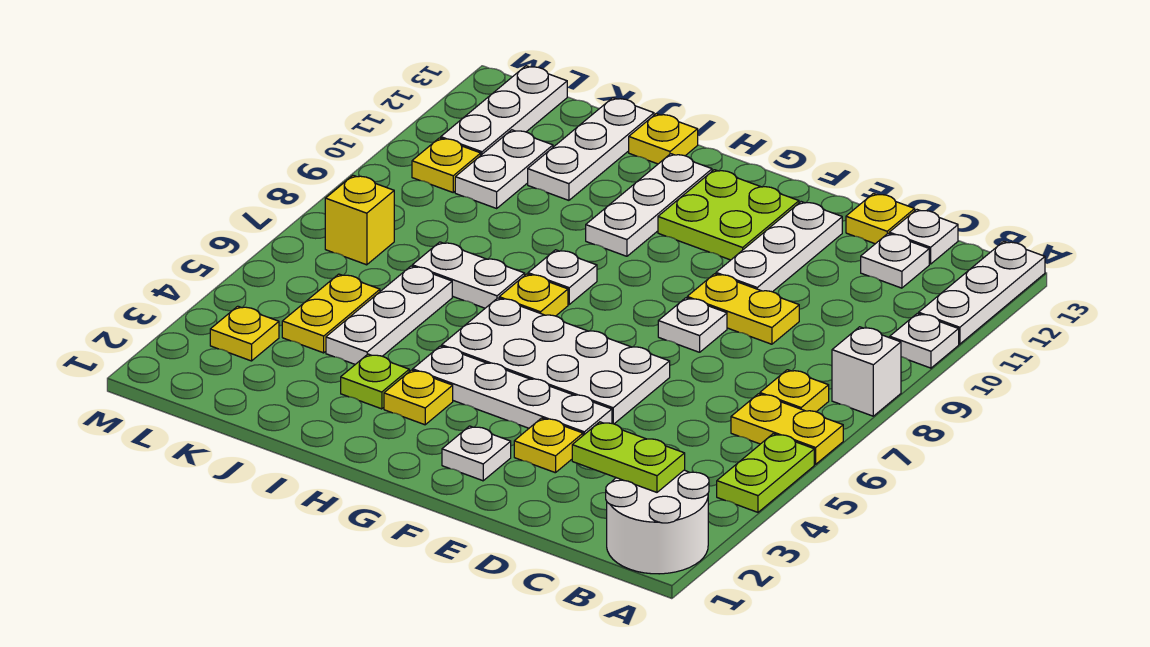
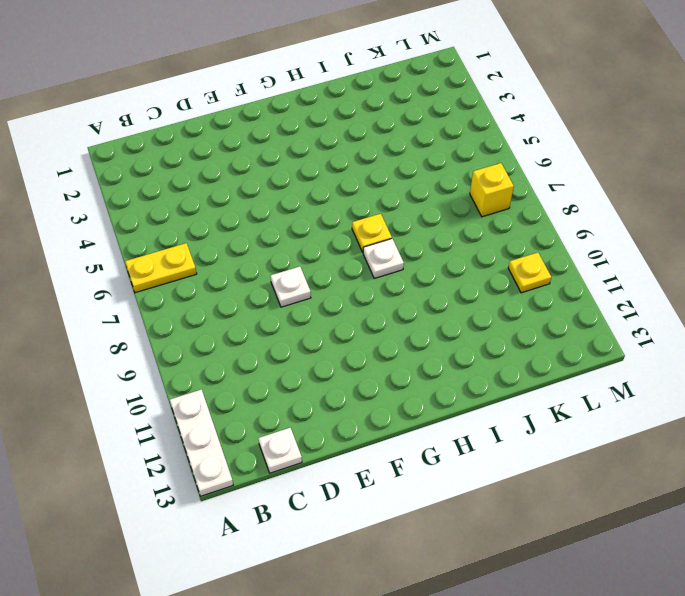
none -> white 2x2 round brick [606,470,709,574]
none -> lime 1x2 plate [717,434,814,512]
none -> white 1x1 brick [832,327,901,416]
none -> white 1x1 plate [890,313,959,368]

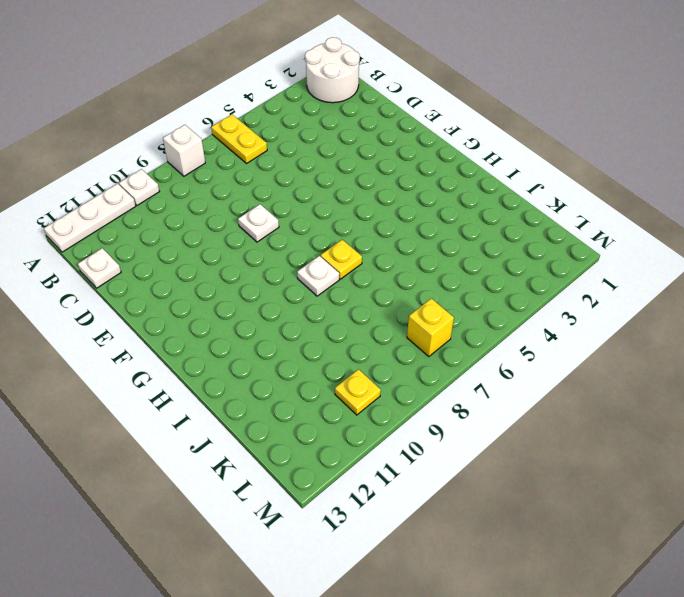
none -> lime 1x2 plate [717,434,814,512]
none -> yellow 1x1 plate [760,370,829,412]
none -> white 1x1 plate [861,234,929,288]
none -> yellow 1x2 plate [687,274,799,344]

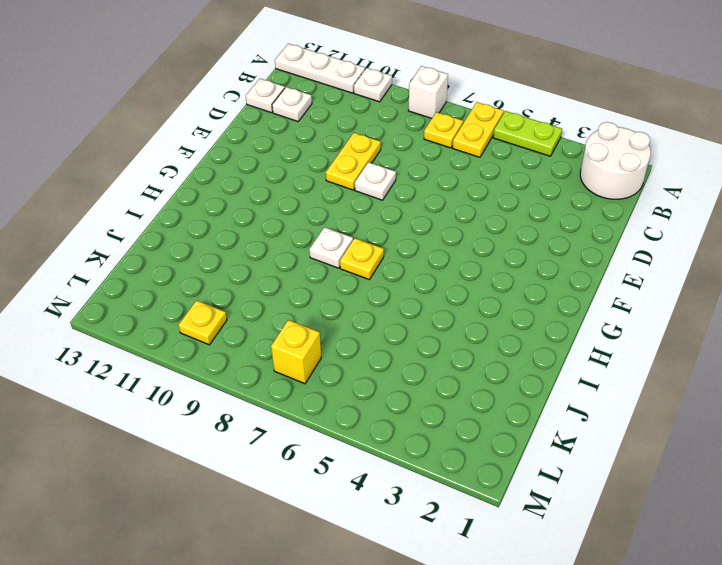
none -> yellow 1x1 plate [846,194,915,244]
none -> yellow 1x1 plate [514,418,583,473]
none -> white 1x4 plate [413,346,612,435]
none -> white 2x4 plate [442,298,670,424]

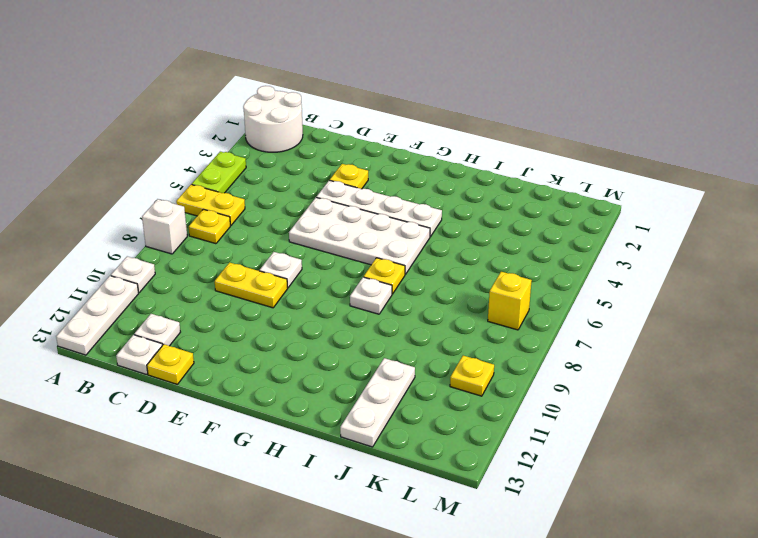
none -> white 1x3 plate [716,202,842,292]
none -> white 1x1 plate [442,426,511,481]
none -> lime 2x2 plate [658,170,799,260]
none -> yellow 1x1 plate [384,370,453,425]

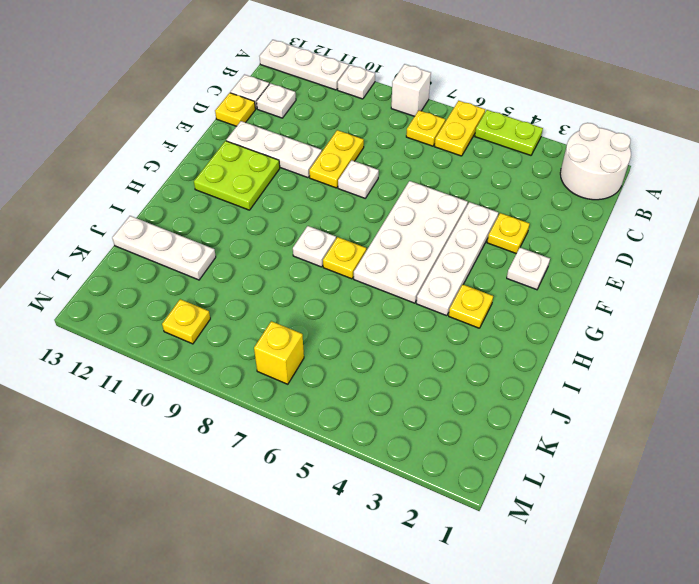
none -> white 1x3 plate [586,154,712,256]
none -> lime 1x1 plate [341,354,409,409]
none -> white 1x2 plate [412,242,525,308]
none -> yellow 1x1 plate [629,114,698,164]

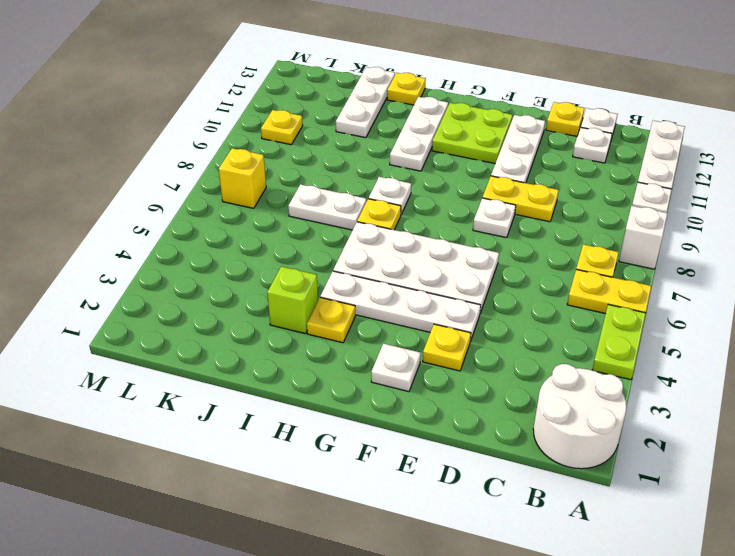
lime 1x1 brick [267,266,318,334] -> lime 1x1 plate [341,354,409,409]
none -> white 1x3 plate [326,266,452,364]
none -> yellow 1x2 plate [282,274,380,353]
none -> white 1x2 plate [455,130,553,208]
none -> yellow 1x1 plate [210,306,279,361]

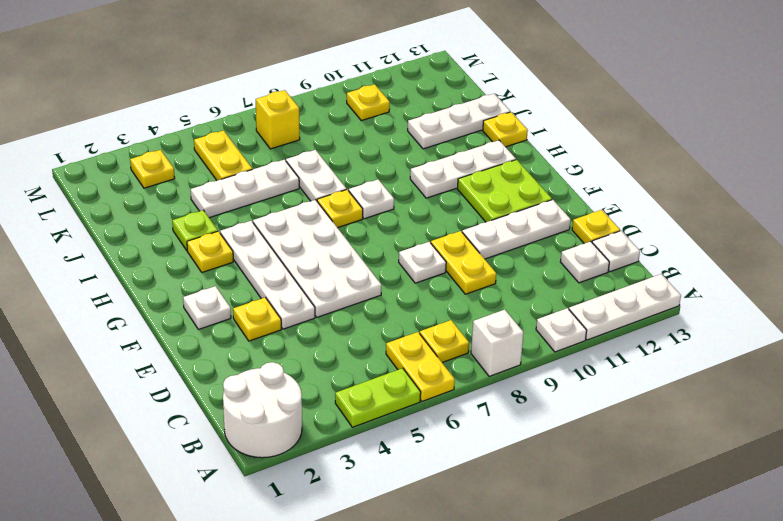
yellow 1x2 plate [194,131,252,181] -> yellow 1x2 plate turned to [282,274,380,353]
none -> white 1x2 plate [455,130,553,208]
none -> white 1x3 plate [441,66,567,155]
none -> lime 1x2 plate [572,422,685,492]

